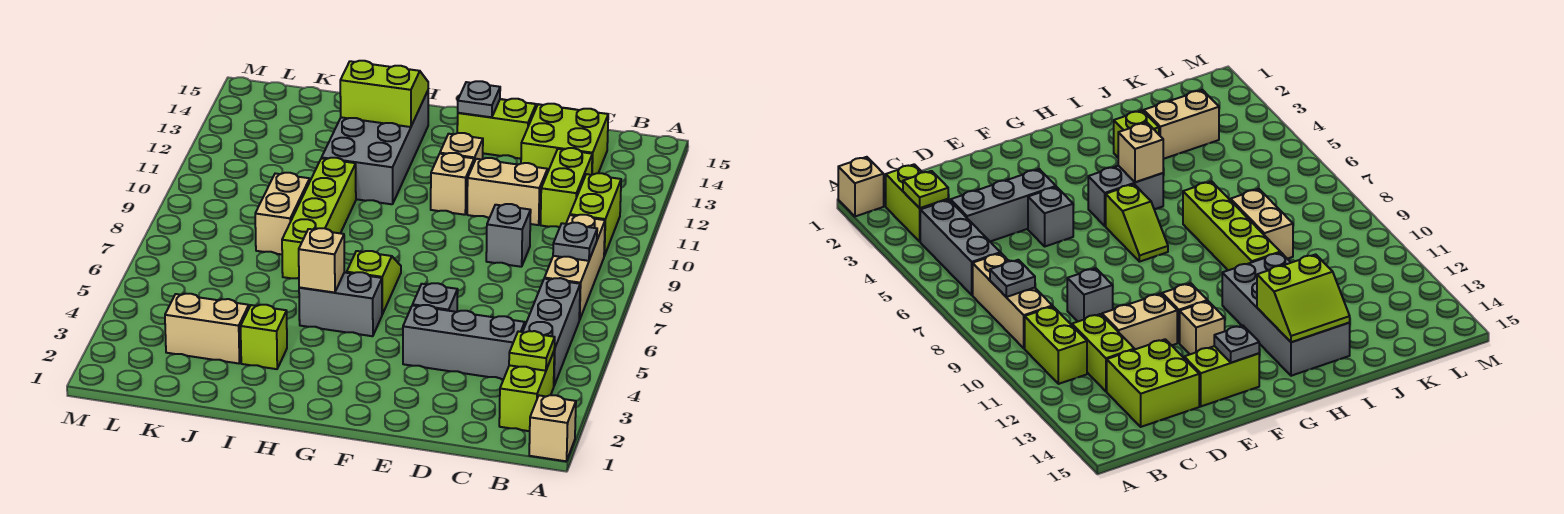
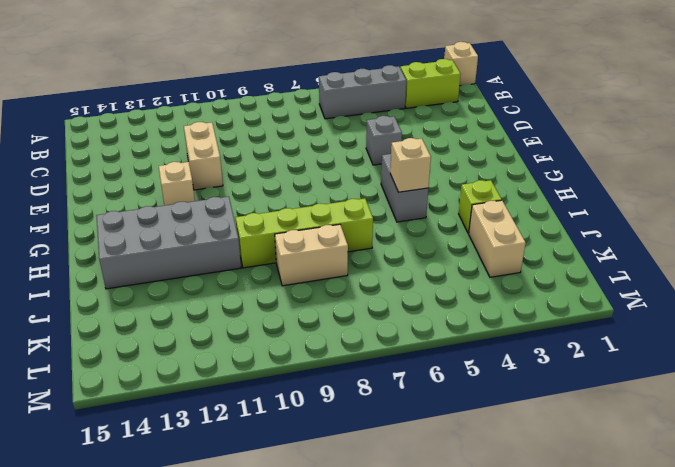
none -> tan 1x3 brick [544,215,605,320]
none -> lime 1x2 brick [570,173,621,256]
none -> grey 1x3 brick [403,305,525,379]

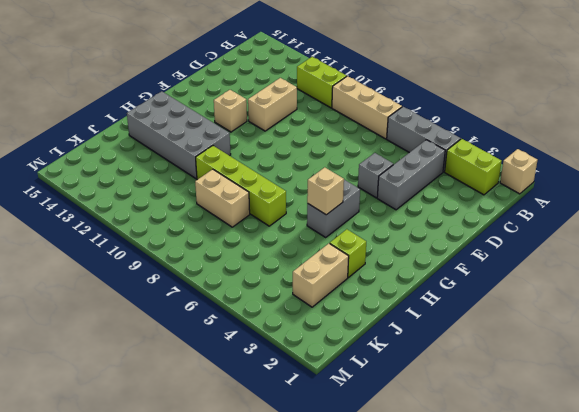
none -> lime 1x2 brick [541,148,592,227]
none -> lime 2x2 brick [521,104,608,175]
none -> grey 1x1 brick [486,204,531,267]

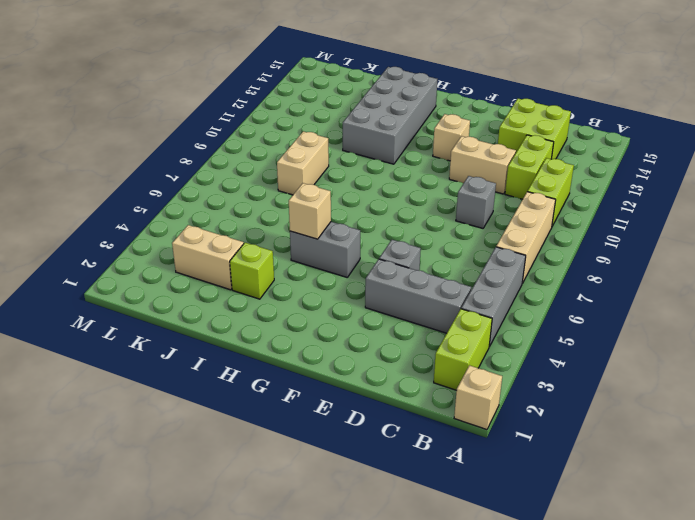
none -> lime 1x2 brick [457,99,536,159]
none -> tan 1x1 brick [431,153,474,215]
none -> lime 1x2 slope [347,251,401,314]

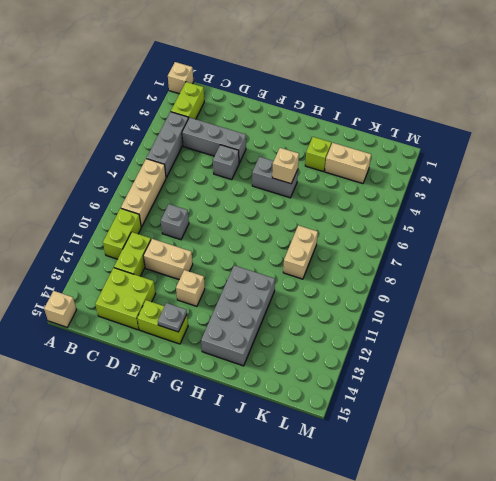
tan 1x1 brick [44,291,77,327] -> tan 1x1 brick moved to [431,153,474,215]
none -> lime 1x2 slope [347,251,401,314]
none -> lime 1x4 brick [282,158,356,278]
none -> lime 1x1 plate [509,331,555,371]

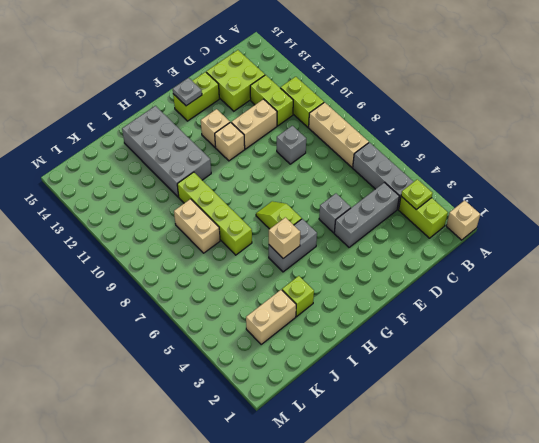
none -> grey 1x1 plate [553,222,597,261]
none -> lime 2x2 slope [340,61,428,127]

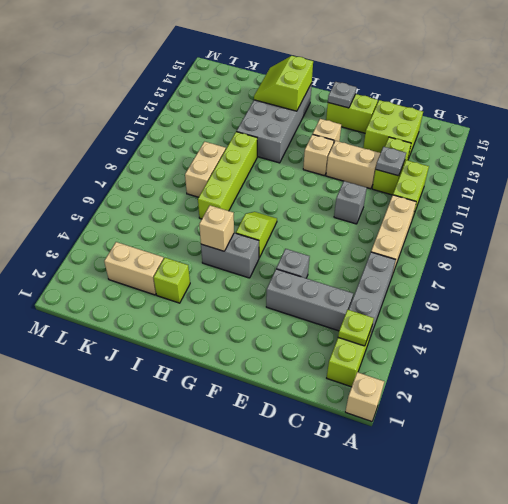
grey 1x1 plate [376,147,406,176] -> grey 1x1 plate moved to [553,222,597,261]
lime 2x2 slope [254,56,313,111] -> lime 2x2 slope turned to [340,61,428,127]

